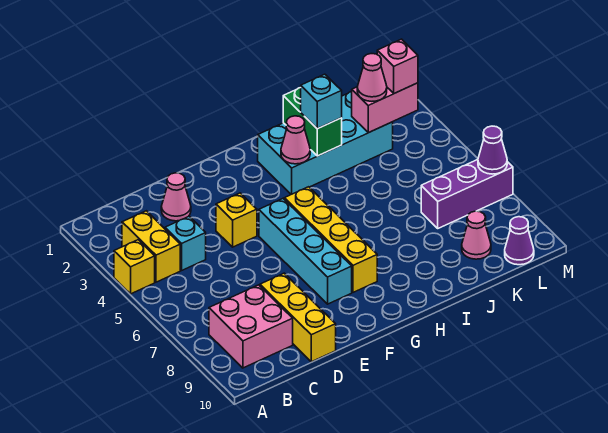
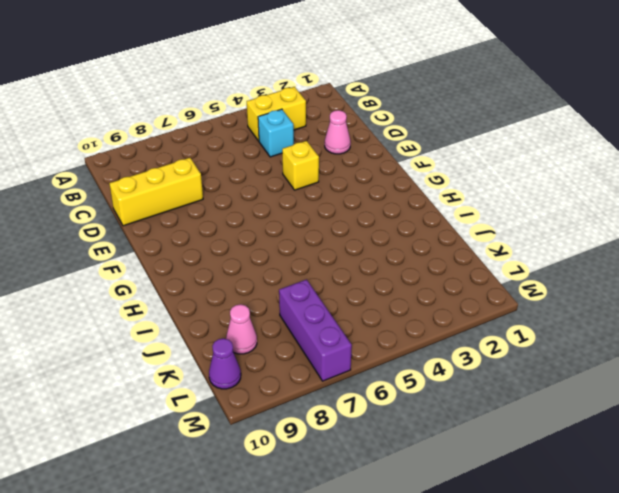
none -> yellow 1x1 brick [114,240,155,294]
none -> pink 2x2 brick [209,285,293,368]
none -> cyan 1x4 brick [259,199,352,304]

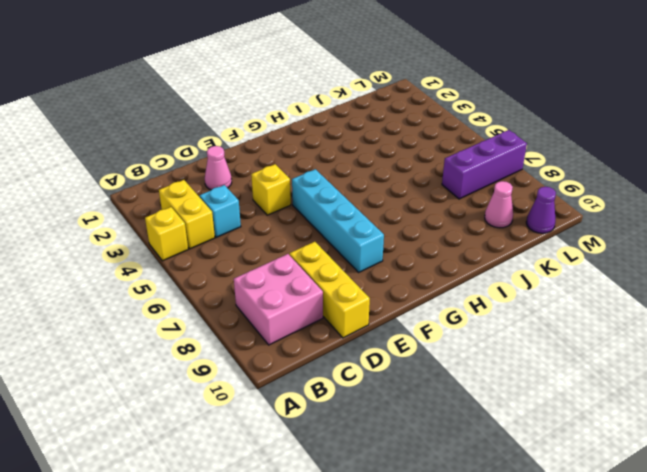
none -> yellow 1x4 brick [284,187,377,292]
none -> cyan 2x4 brick [258,92,393,194]
none -> pink 1x1 cone [281,116,310,164]

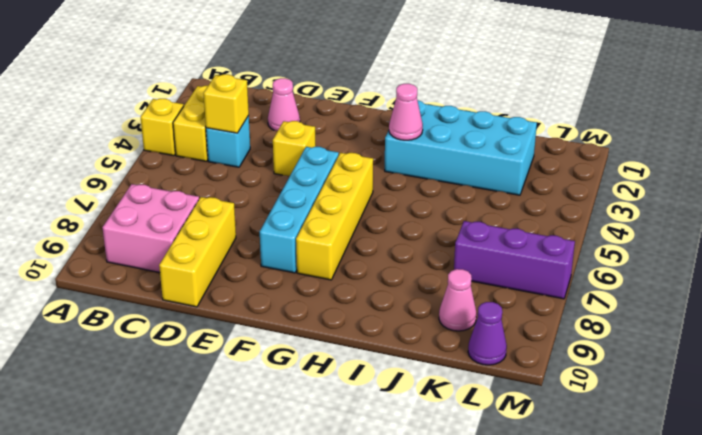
yellow 1x1 brick [204,74,249,133] -> none
none -> green 1x2 brick [283,88,342,156]
none -> pink 1x2 brick [352,83,418,133]
none -> purple 1x1 cone [478,126,507,174]

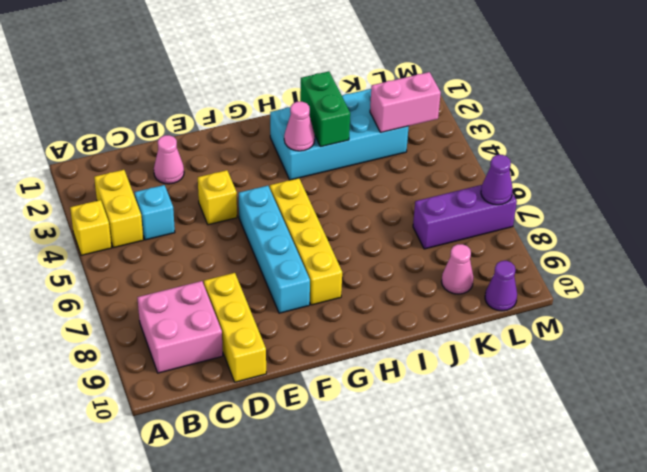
none -> cyan 1x1 brick [301,74,342,129]
none -> pink 1x1 cone [357,54,387,101]
none -> pink 1x1 brick [377,39,418,93]

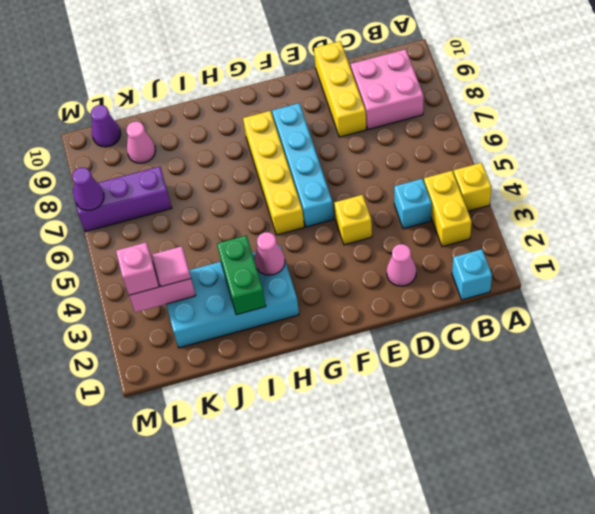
cyan 1x1 brick [452,249,492,300] -> cyan 1x1 brick moved to [301,74,342,129]
pink 1x1 tile [152,246,191,287] -> pink 1x1 cone [357,54,387,101]

